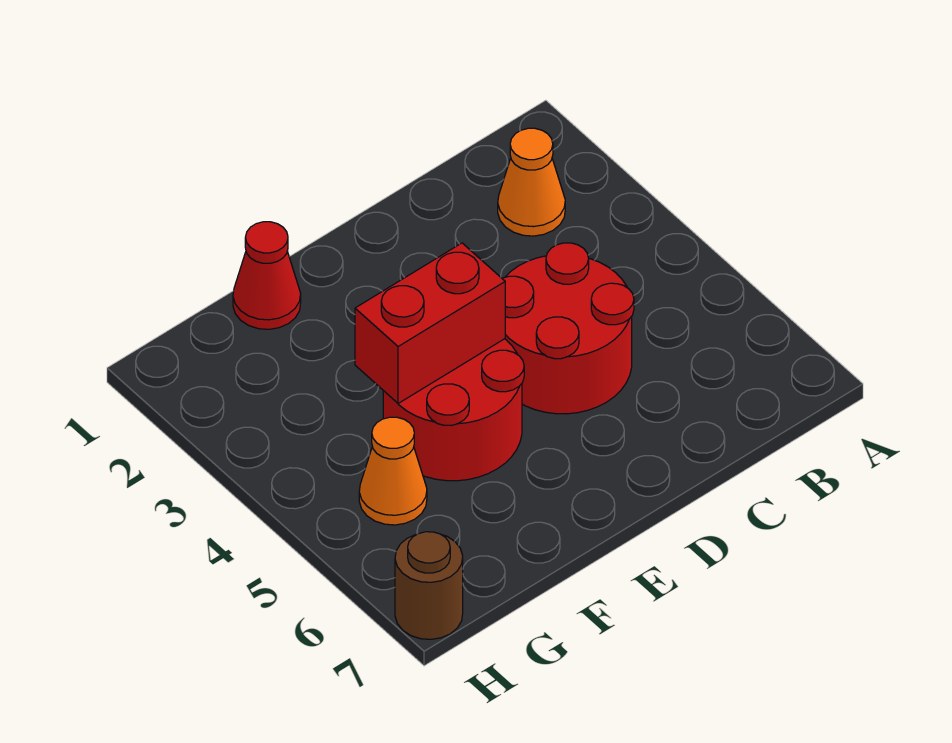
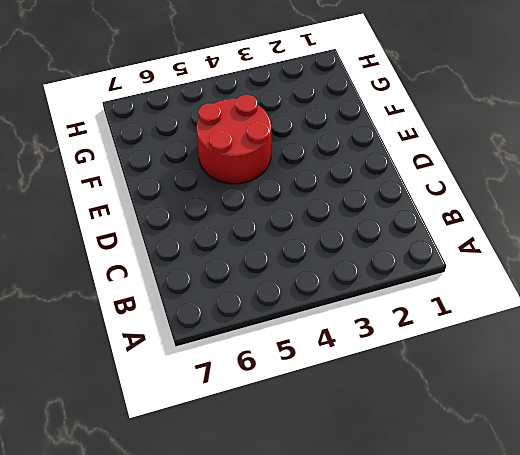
none -> orange 1x1 cone [498,128,565,236]
none -> red 2x2 round brick [502,243,634,414]

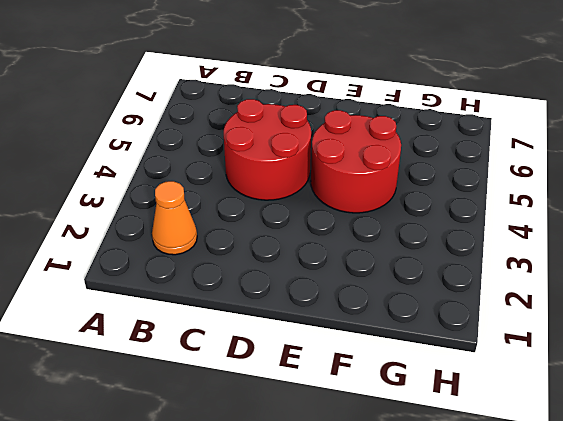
none -> red 1x1 cone [233,222,301,329]
none -> orange 1x1 cone [359,417,427,525]

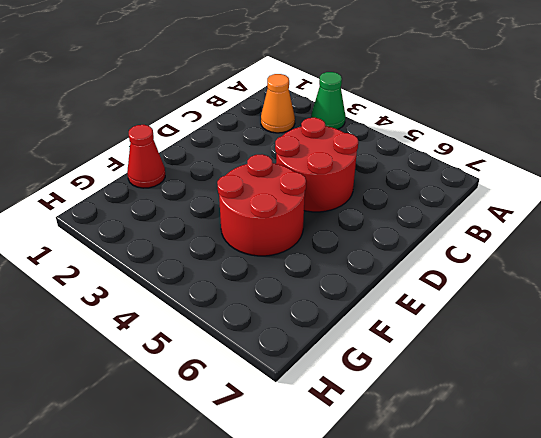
green 1x1 cone [311,72,346,129] -> none
none -> orange 1x1 cone [359,417,427,525]
none -> brown 1x1 round brick [395,532,463,639]

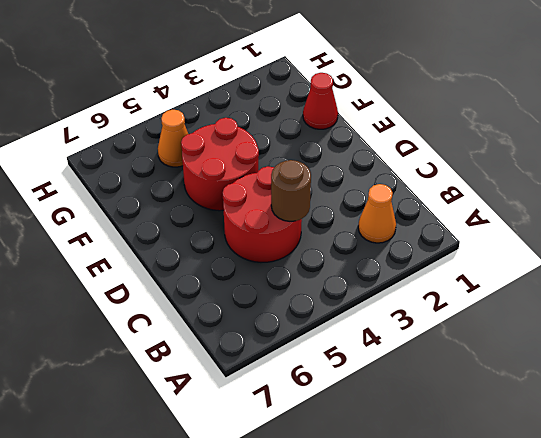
brown 1x1 round brick [271,160,311,221] -> brown 1x1 round brick moved to [395,532,463,639]
none -> red 1x2 brick [355,243,505,403]

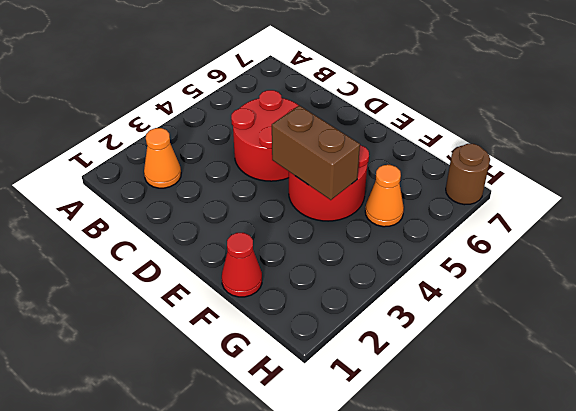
brown 1x2 brick [272,105,360,200] -> red 1x2 brick [355,243,505,403]

